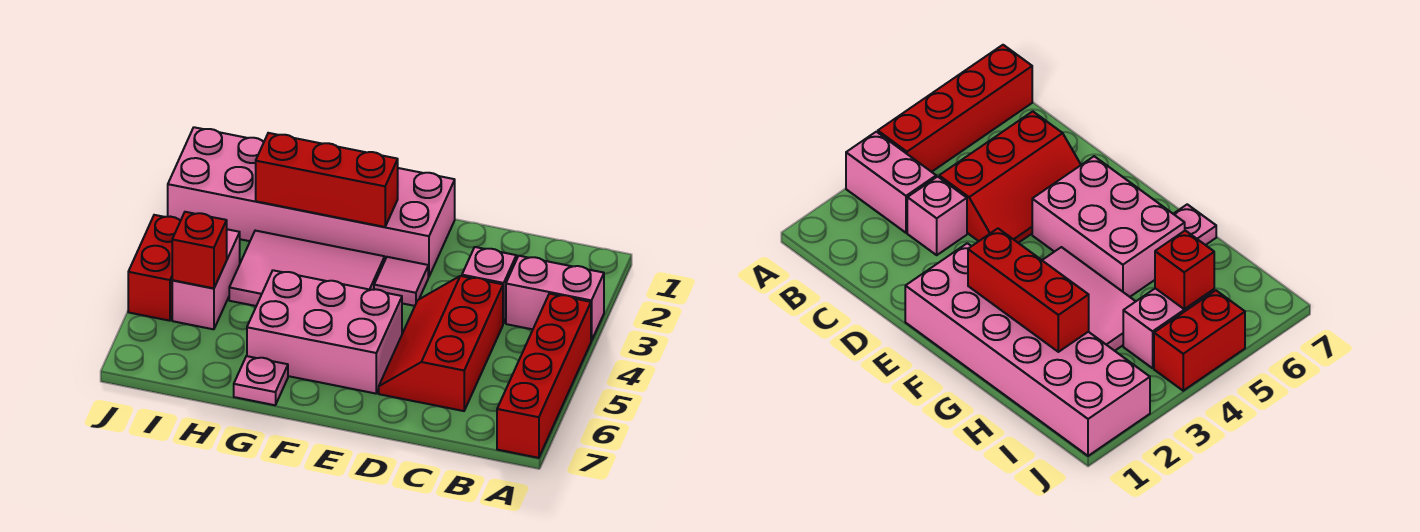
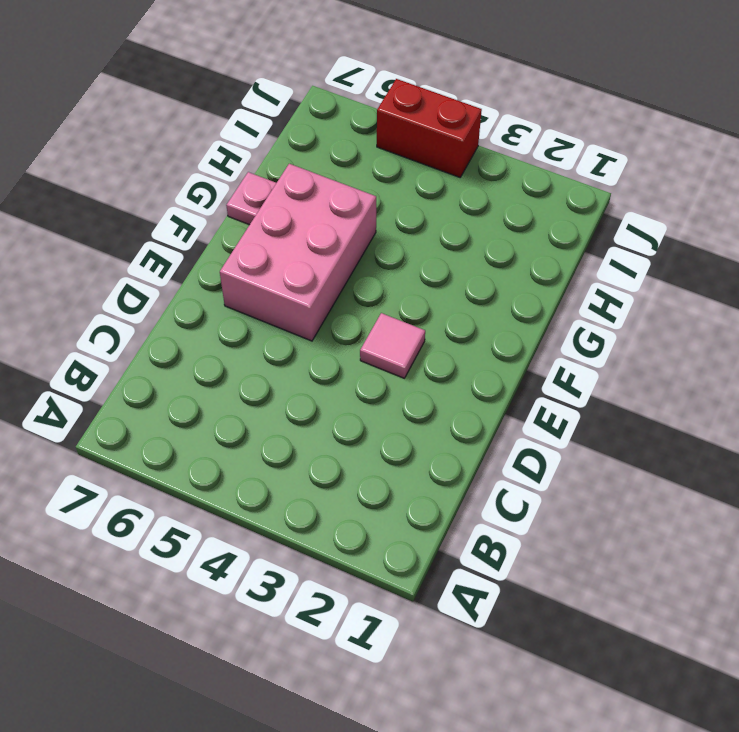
none -> pink 1x2 brick [506,256,604,341]
none -> red 1x4 brick [497,294,591,458]
none -> pink 1x1 brick [462,247,516,324]

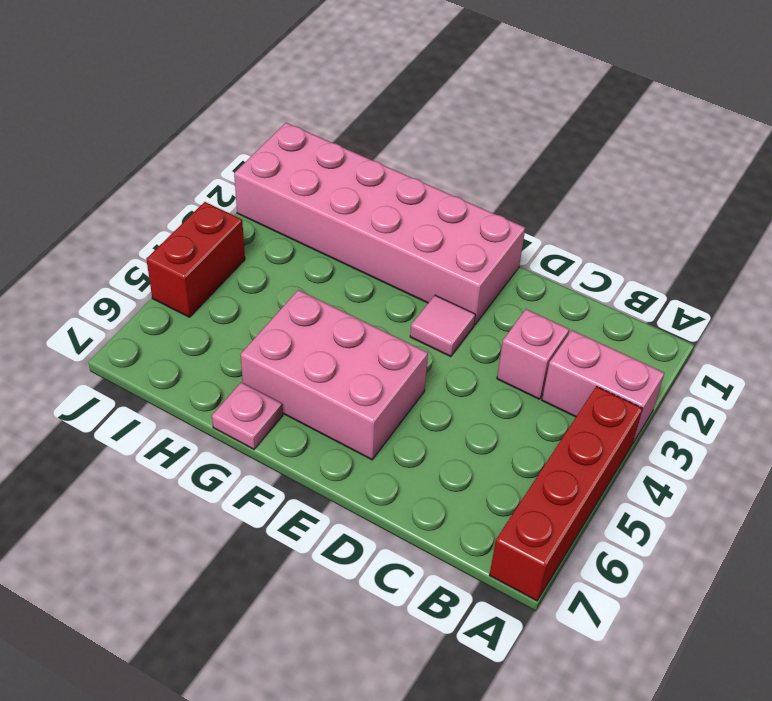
none -> red 2x3 slope [379,276,503,411]
none -> pink 2x3 tile [229,231,385,306]
none -> pink 1x2 brick [172,229,240,329]

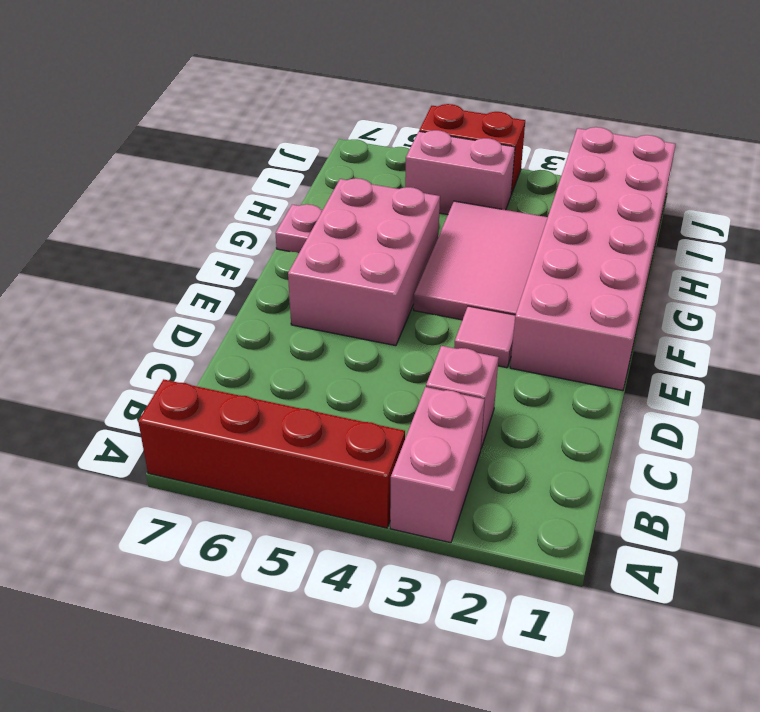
none -> red 2x3 slope [379,276,503,411]
none -> red 1x3 brick [256,133,398,227]
none -> red 1x1 brick [172,212,227,288]

